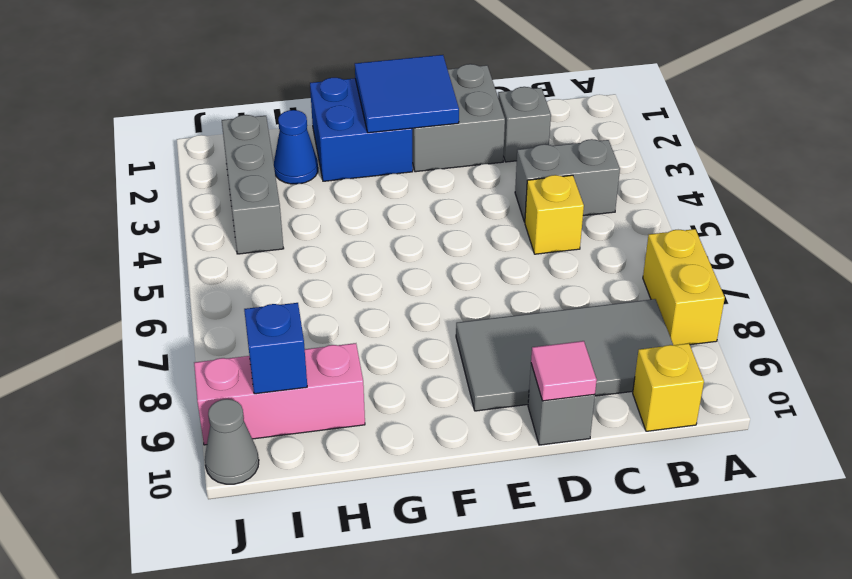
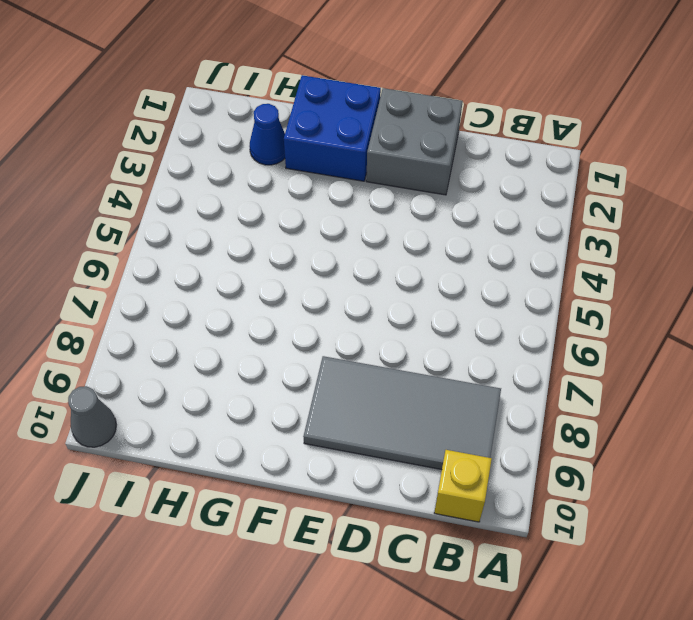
none -> yellow 1x2 brick [643,229,725,345]
none -> grey 1x2 brick [515,139,620,222]
none -> grey 1x1 brick [498,87,551,162]

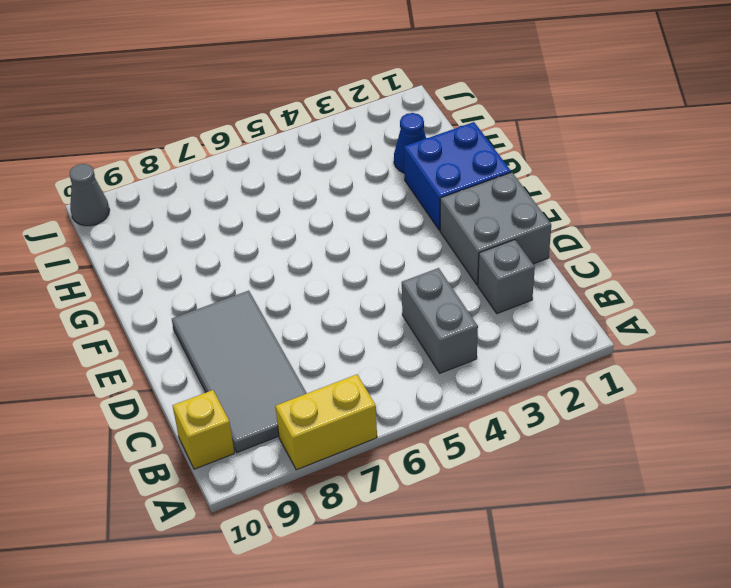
none -> yellow 1x1 brick [525,175,584,254]
none -> grey 1x1 brick [528,364,595,445]
none -> pink 1x3 brick [194,343,365,445]

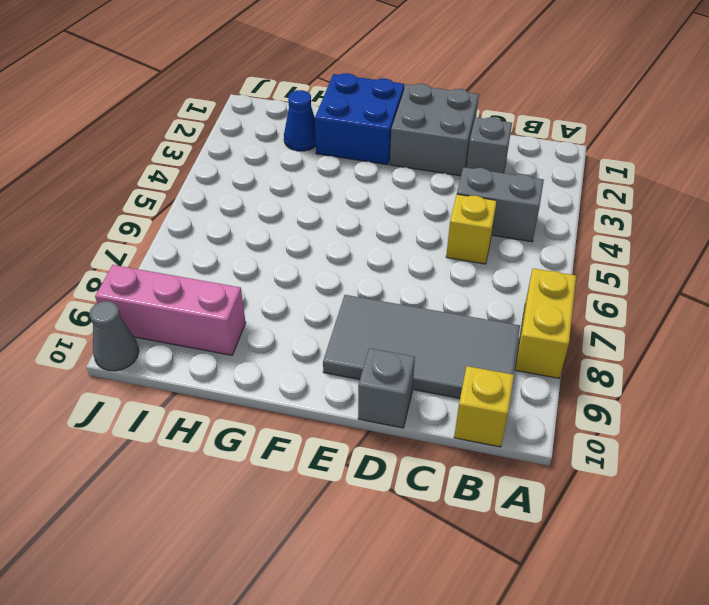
none -> grey 1x3 brick [222,115,284,254]
none -> pink 1x1 tile [531,341,597,401]
none -> blue 2x2 tile [355,55,459,133]

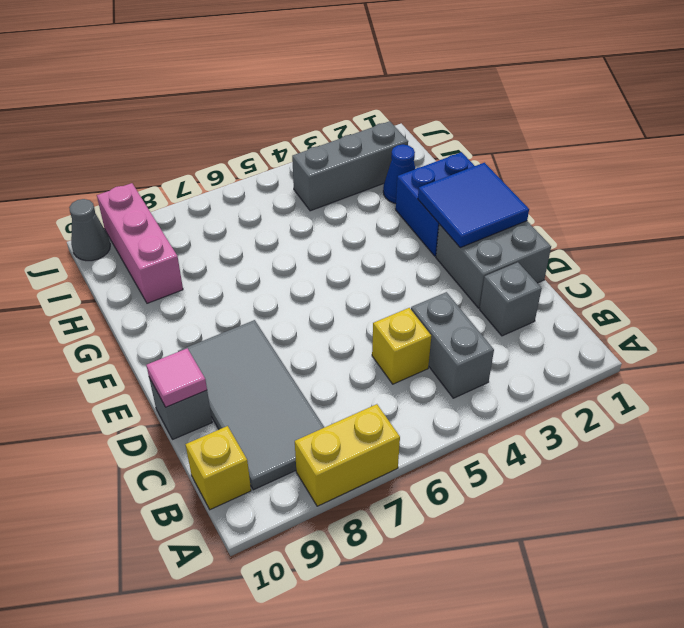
none -> blue 1x1 brick [244,303,307,394]

